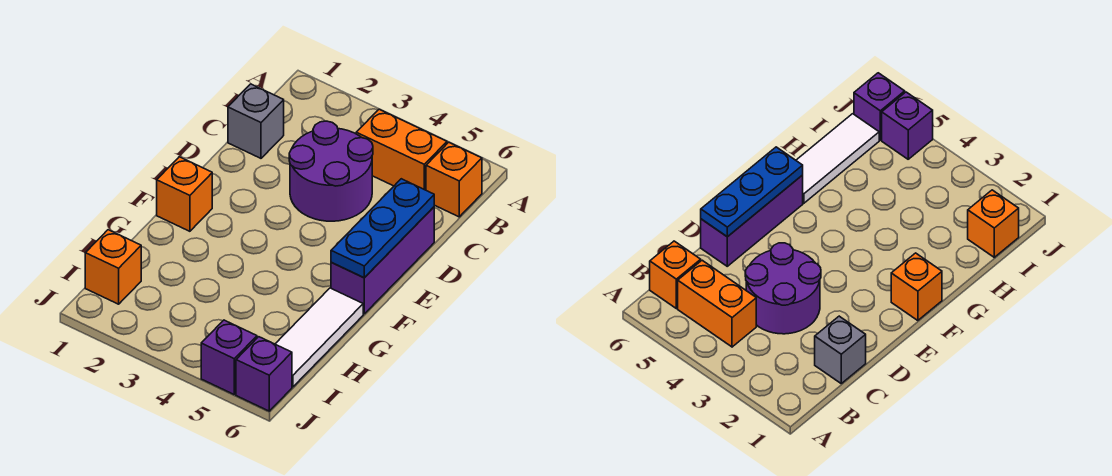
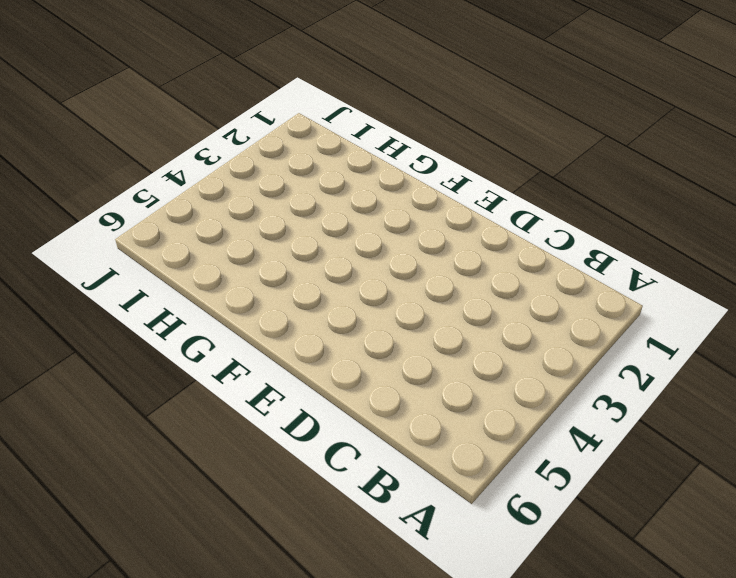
none -> orange 1x2 brick [356,109,447,190]
none -> orange 1x1 brick [426,142,482,217]

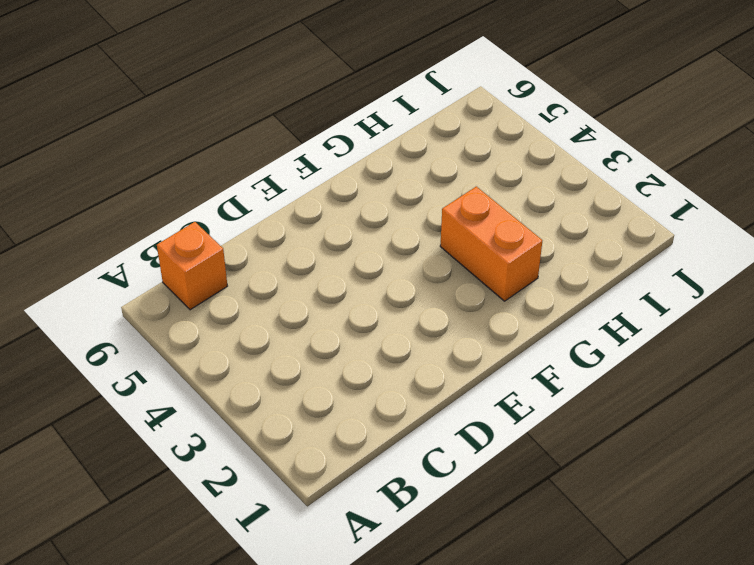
orange 1x2 brick [440,186,542,301] -> orange 1x2 brick moved to [356,109,447,190]
none -> grey 1x1 brick [228,84,284,158]
none -> purple 2x2 round brick [289,121,373,221]

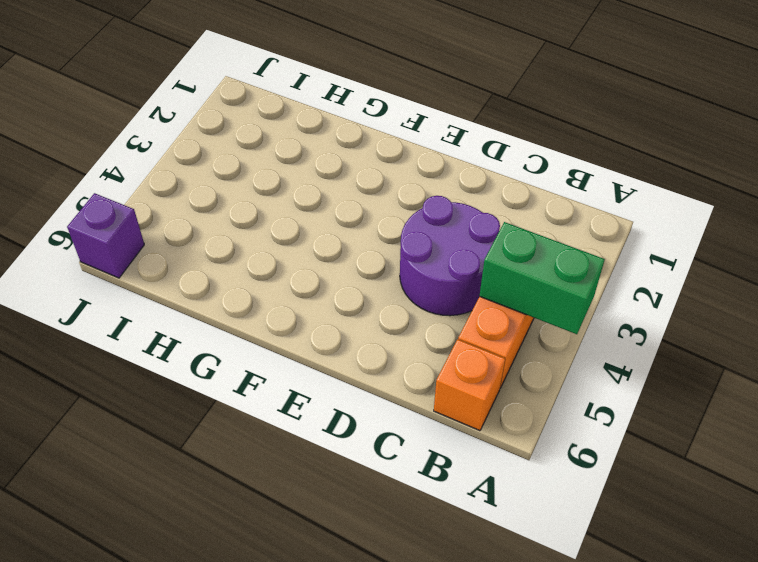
green 1x2 brick [480,222,605,334] -> none
none -> grey 1x1 brick [228,84,284,158]
none -> purple 1x3 brick [331,207,434,314]

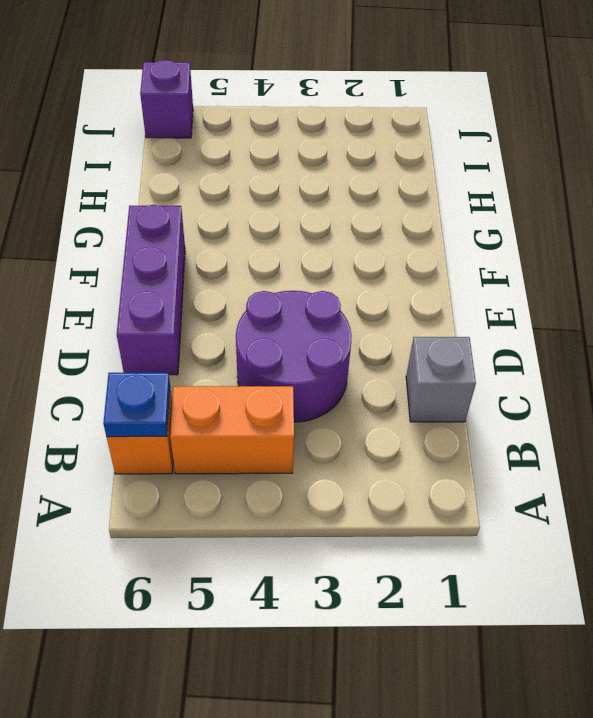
blue 1x1 plate [103,373,170,437] -> none
none -> orange 1x1 brick [157,157,212,231]
none -> white 1x3 tile [276,288,363,387]

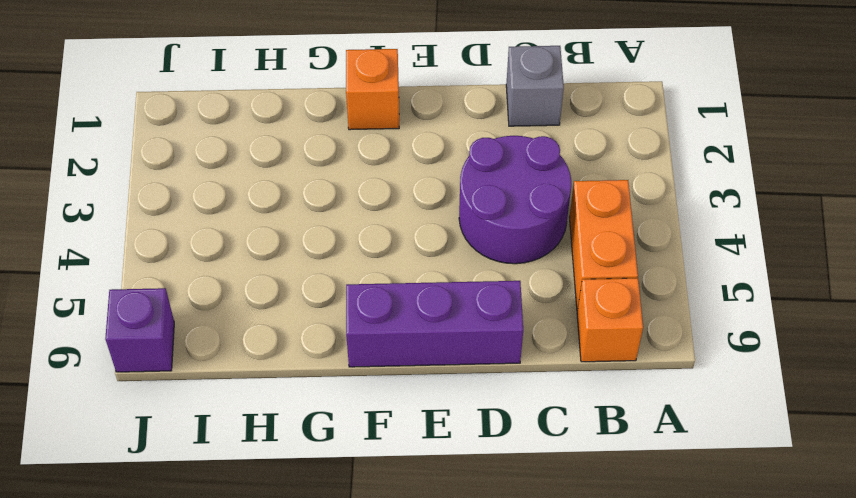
none -> white 1x3 tile [276,288,363,387]
none -> orange 1x1 brick [85,230,141,304]

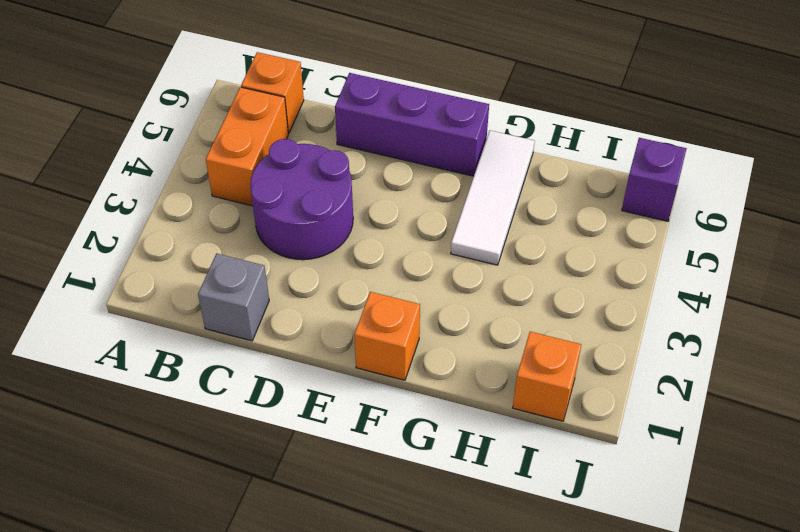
white 1x3 tile [451,131,535,265] -> white 1x3 tile turned to [276,288,363,387]
none -> purple 1x1 brick [201,320,257,394]
none -> blue 1x3 plate [331,179,434,278]

